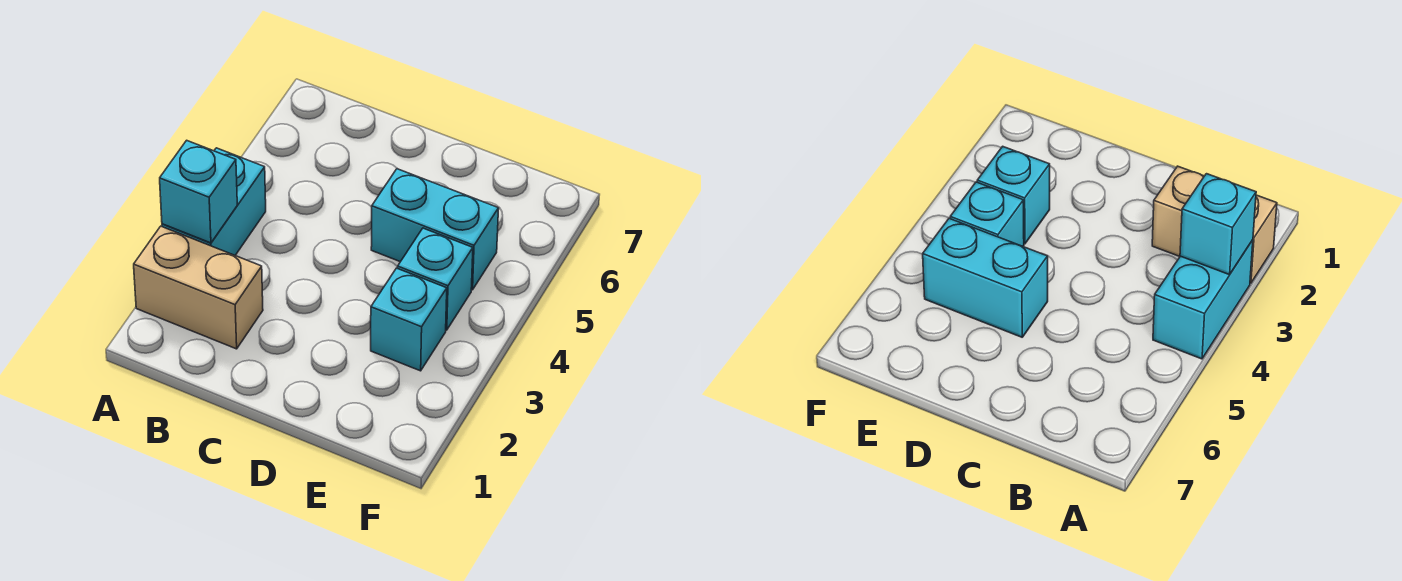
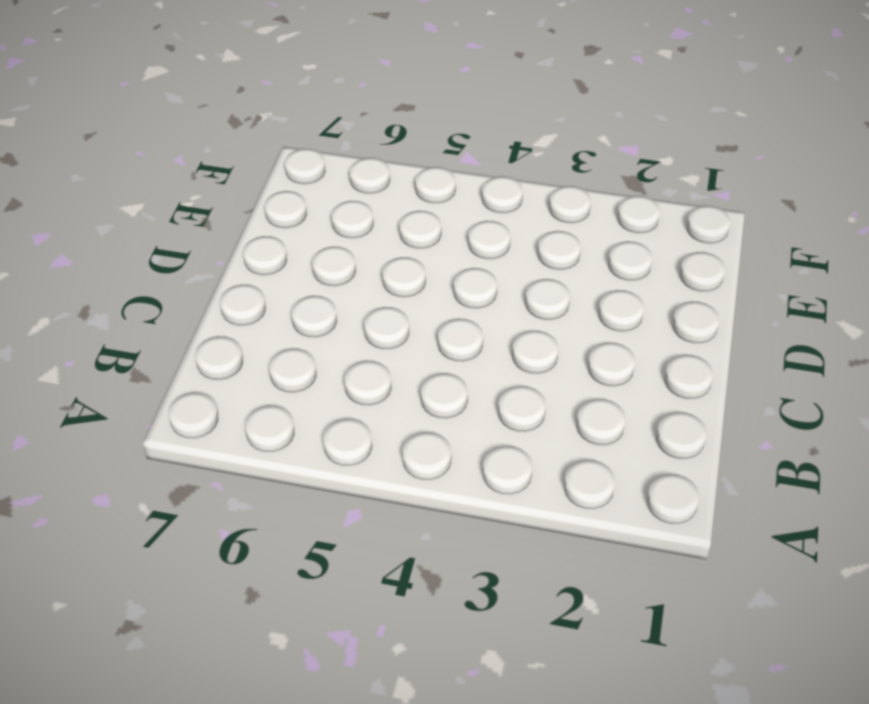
none -> tan 1x2 brick [134,226,263,349]
none -> cyan 1x2 brick [162,148,266,255]

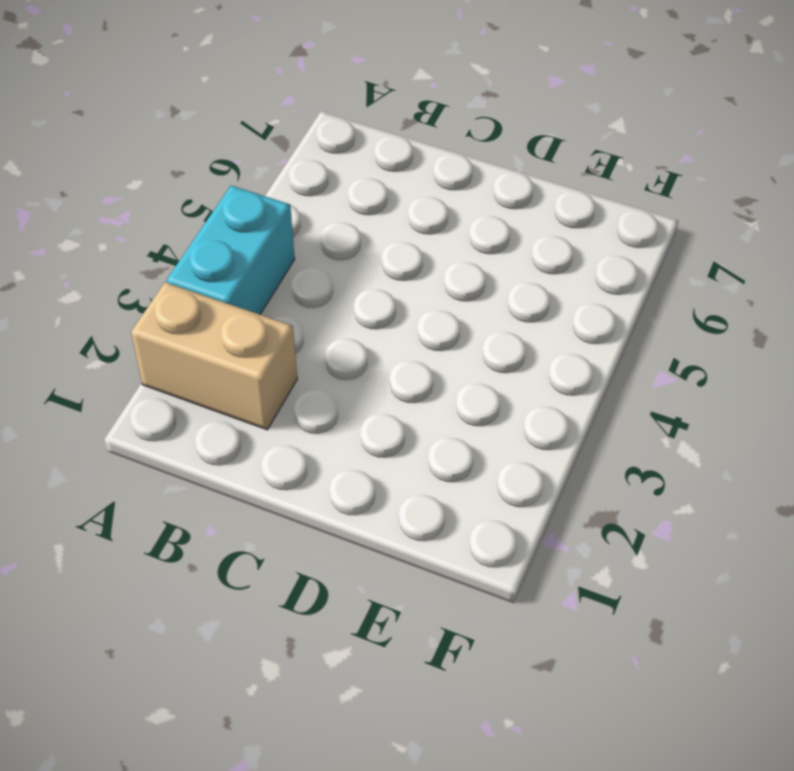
none -> cyan 1x2 brick [371,169,499,290]
none -> cyan 1x1 brick [371,268,447,371]

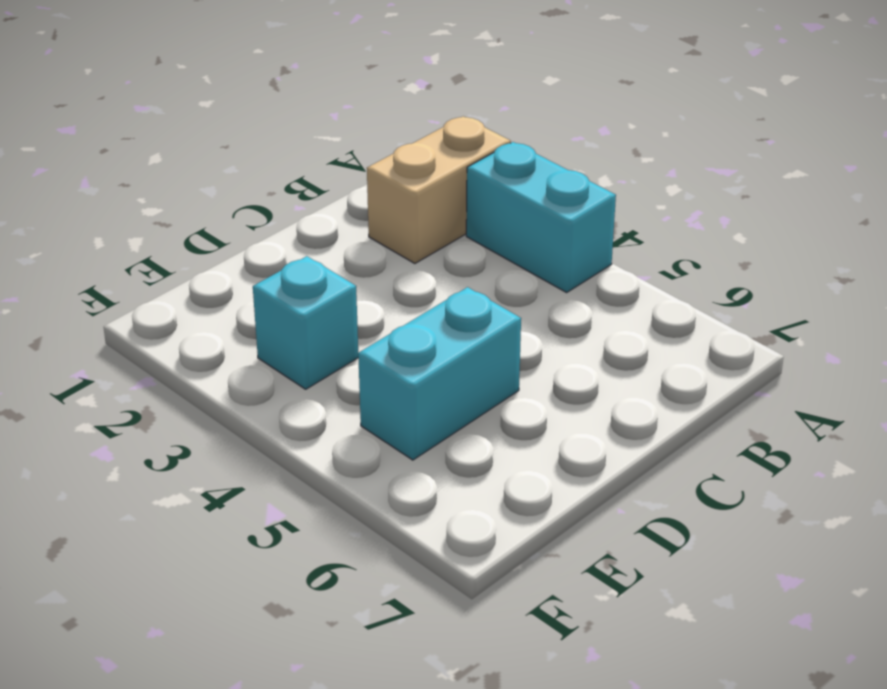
none -> cyan 1x1 brick [398,228,473,330]
none -> cyan 1x1 brick [160,140,237,243]

